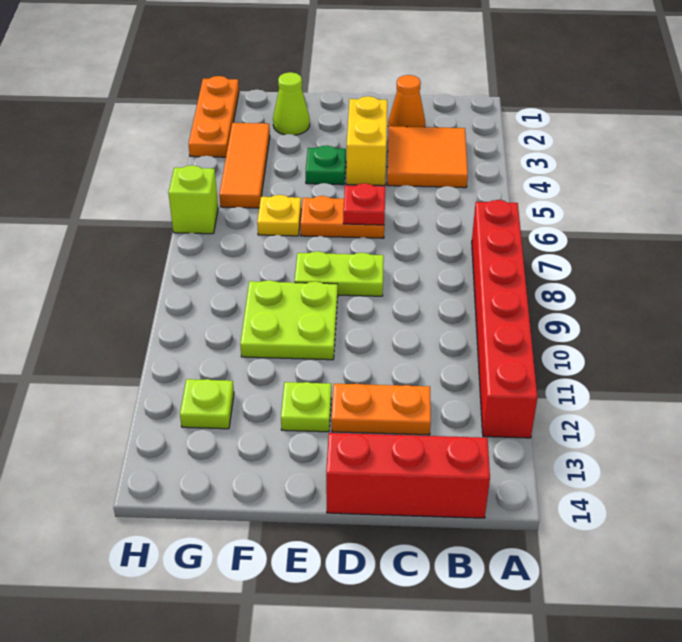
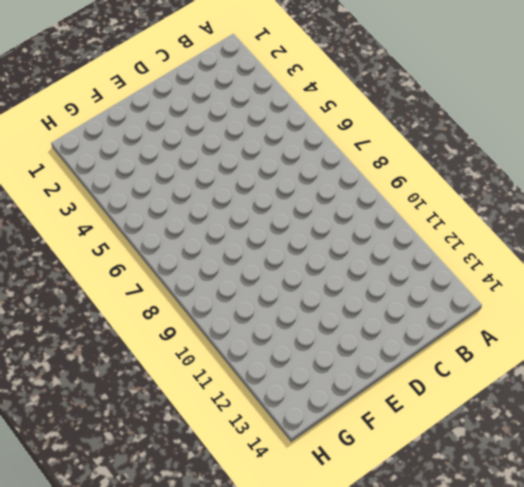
none -> red 1x6 brick [472,200,538,438]
none -> orange 2x2 tile [387,126,468,188]
none -> red 1x3 brick [326,433,490,518]

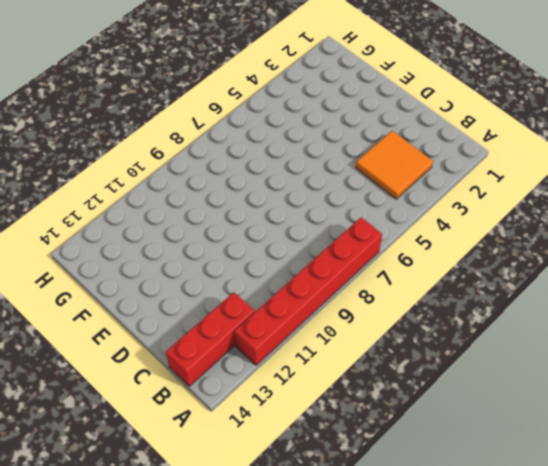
red 1x3 brick [166,292,255,386] -> red 1x3 brick turned to [326,433,490,518]
none -> orange 1x1 cone [388,75,425,127]
none -> orange 1x2 plate [332,384,431,435]
none -> yellow 1x2 brick [346,96,387,186]

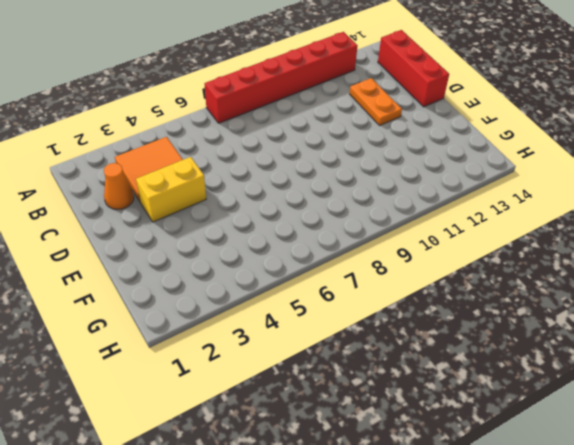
none -> orange 1x2 plate [300,196,384,238]
none -> lime 1x2 plate [295,251,384,296]
none -> green 1x1 plate [306,146,346,185]

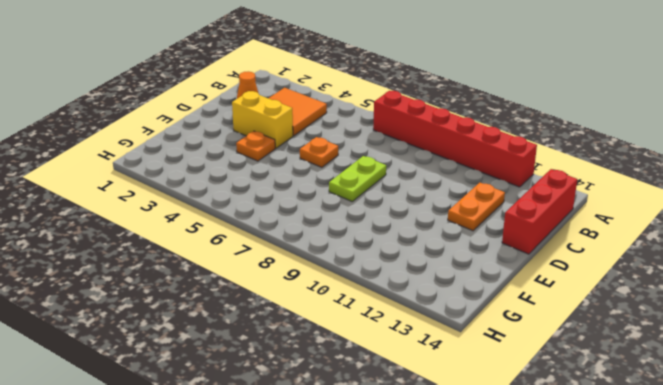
orange 1x1 plate [300,137,338,167] -> orange 1x2 plate [300,196,384,238]
orange 1x1 plate [236,131,275,161] -> green 1x1 plate [306,146,346,185]
none -> lime 2x2 plate [240,280,338,360]
none -> lime 1x1 plate [281,382,331,432]
none -> lime 1x1 cone [273,72,310,135]

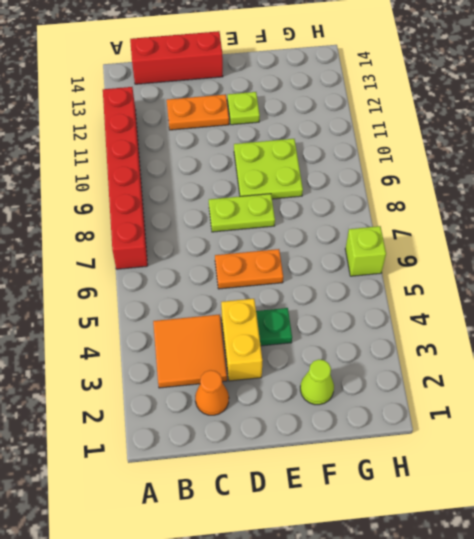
none -> yellow 1x1 plate [257,195,301,236]
none -> orange 1x3 tile [219,123,270,208]
none -> lime 1x1 plate [180,379,234,429]

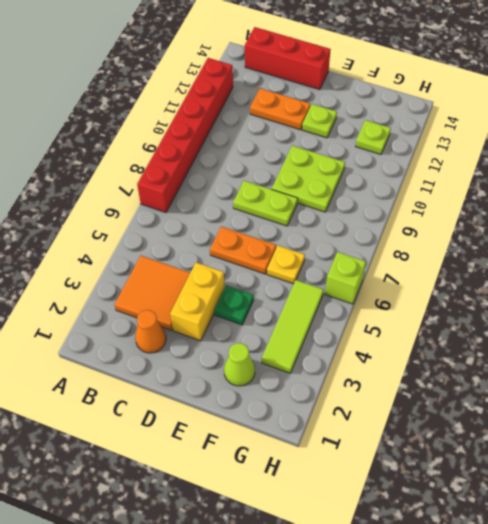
lime 1x3 tile [262,280,324,373] -> orange 1x3 tile [219,123,270,208]
none -> orange 1x3 plate [189,76,239,157]
none -> red 1x1 plate [343,183,385,225]

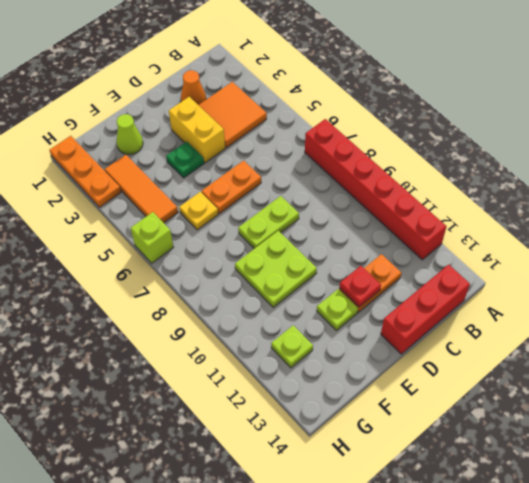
red 1x1 plate [339,266,381,307] -> red 1x1 plate moved to [343,183,385,225]

